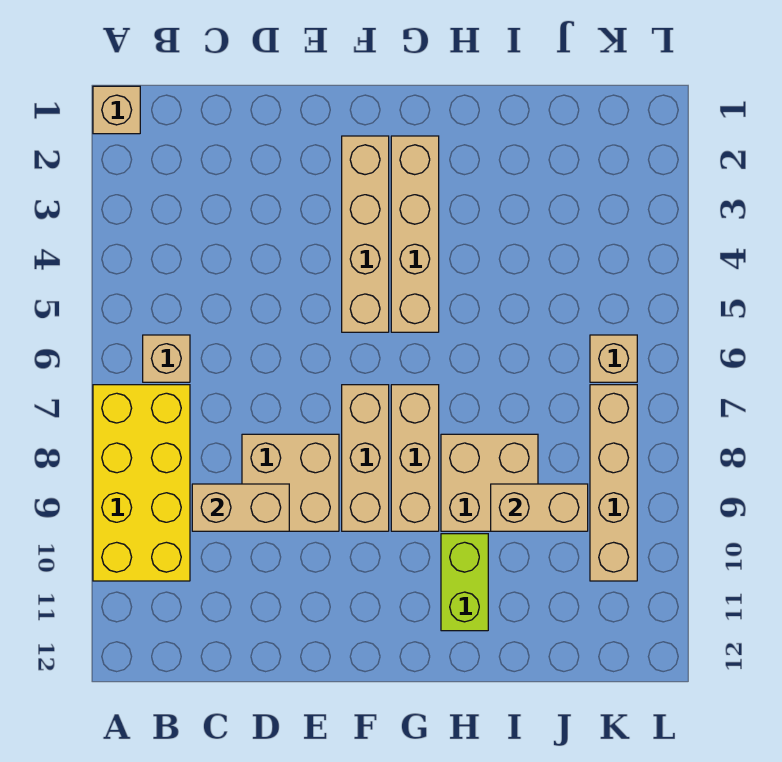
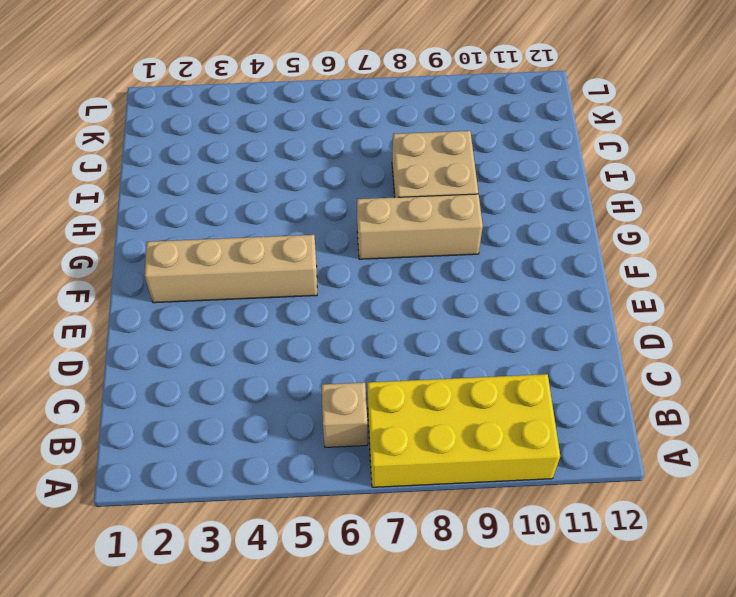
none -> tan 1x1 brick [93,86,140,134]
none -> tan 2x2 brick [242,434,339,531]
none -> tan 1x3 brick [342,385,389,531]

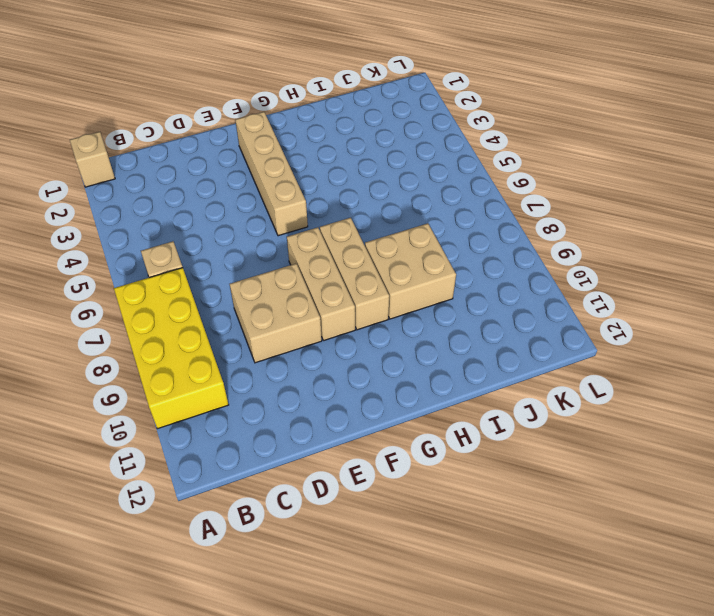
none -> tan 1x4 brick [391,136,439,332]
none -> lime 1x2 brick [441,534,488,631]
none -> tan 1x1 brick [590,335,637,382]

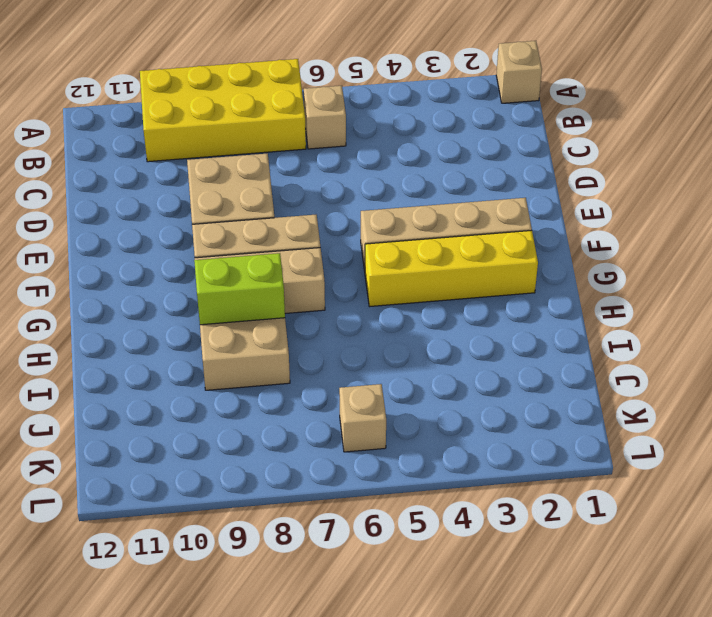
yellow 1x4 brick [365,230,538,307] -> tan 1x4 brick [391,136,439,332]
lime 1x2 brick [194,253,285,325] -> lime 1x2 brick moved to [441,534,488,631]
none -> tan 1x4 brick [590,385,637,581]
none -> tan 1x2 brick [192,484,289,531]
none -> tan 1x2 brick [491,484,588,531]

